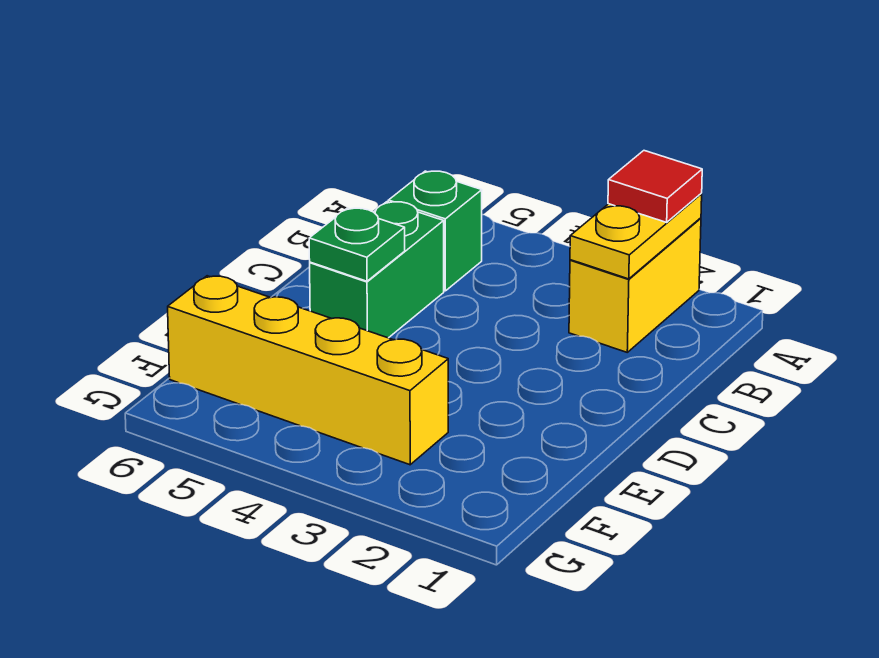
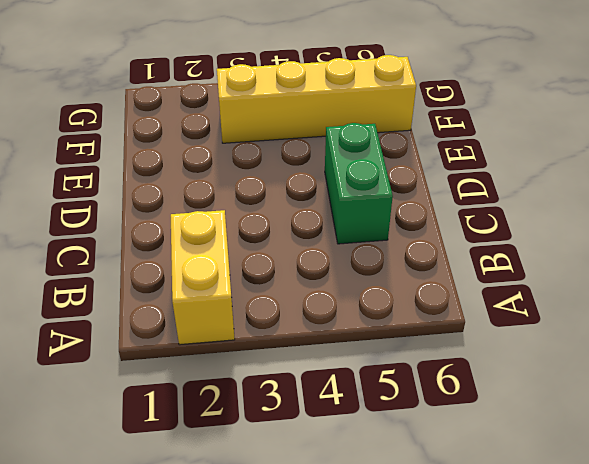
none -> green 1x1 brick [388,171,482,291]
none -> yellow 1x2 plate [570,194,702,279]

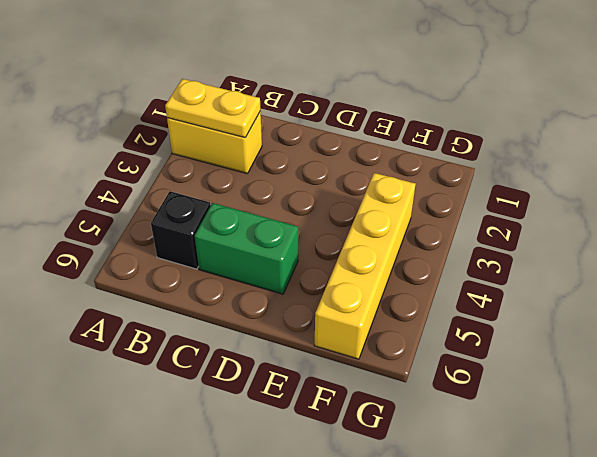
black 1x1 brick [151,191,211,269] -> green 1x1 brick [388,171,482,291]
none -> green 1x1 plate [309,208,405,281]
none -> red 1x1 tile [608,151,702,222]

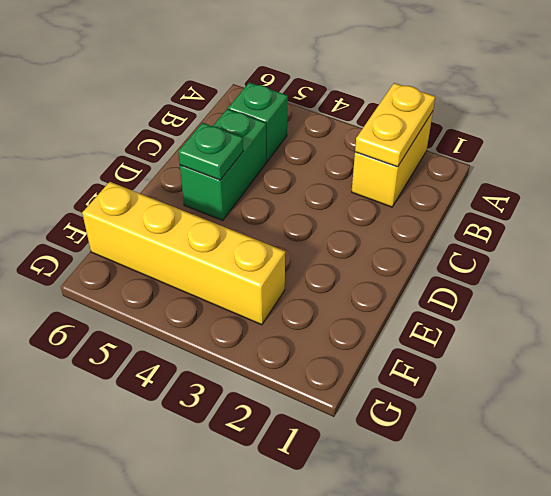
none -> red 1x1 tile [608,151,702,222]

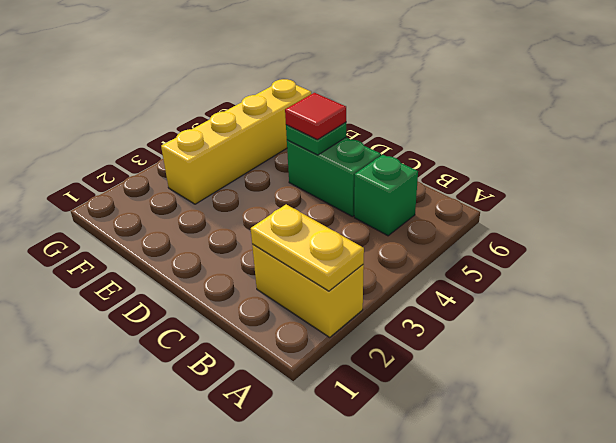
red 1x1 tile [285,93,346,140] -> red 1x1 tile moved to [608,151,702,222]

